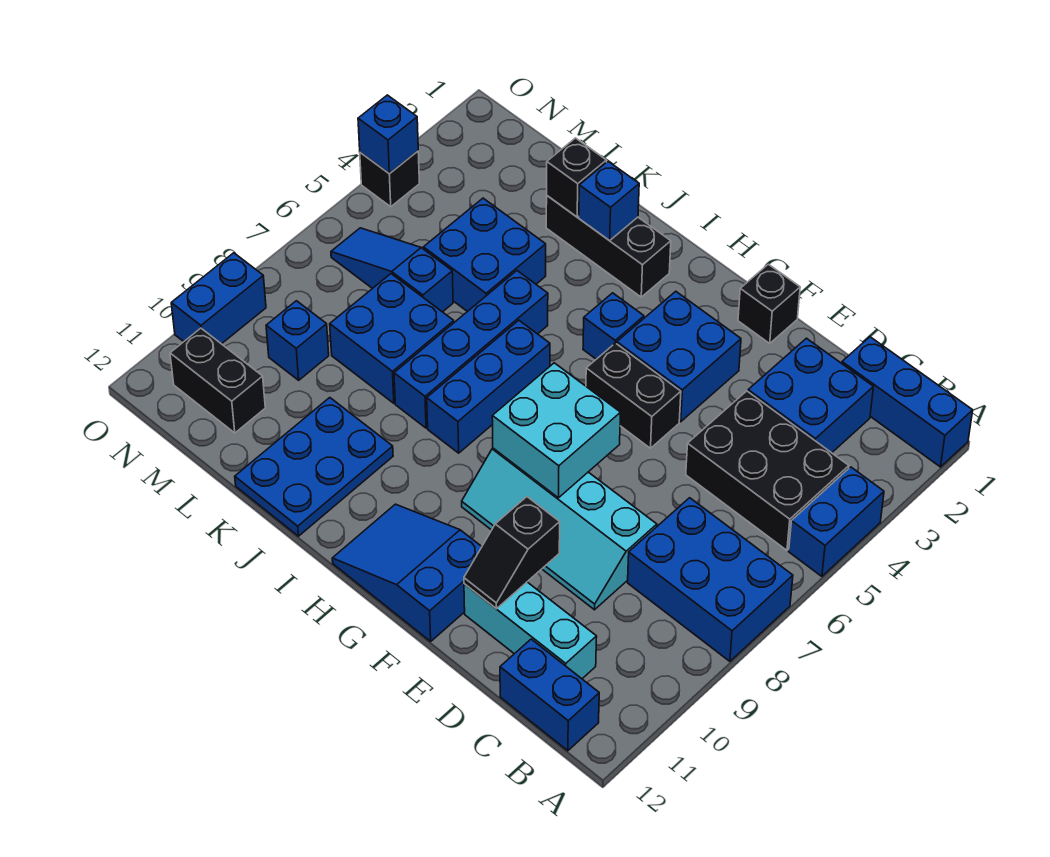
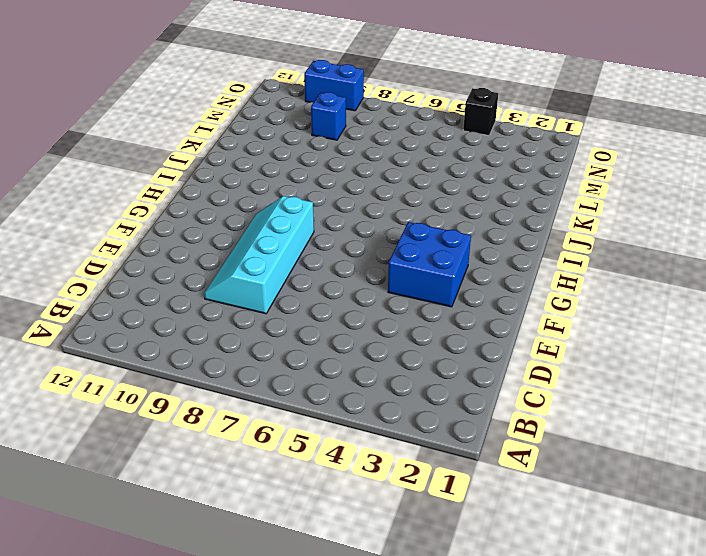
none -> blue 1x3 brick [842,337,973,467]
none -> blue 1x2 brick [789,467,884,576]
none -> blue 2x3 brick [628,498,793,661]

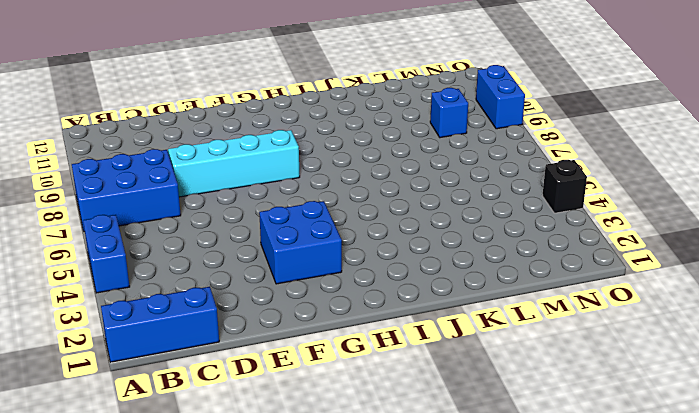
none -> black 2x3 brick [686,391,849,550]
none -> blue 1x2 brick [500,639,599,751]
none -> blue 2x2 brick [748,338,873,453]

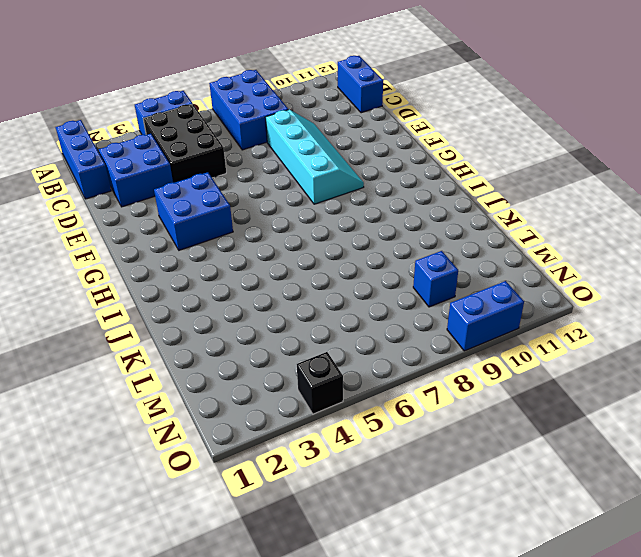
none -> cyan 1x3 brick [464,582,597,679]
none -> black 1x1 brick [738,264,800,343]
none -> black 1x2 brick [586,343,681,448]

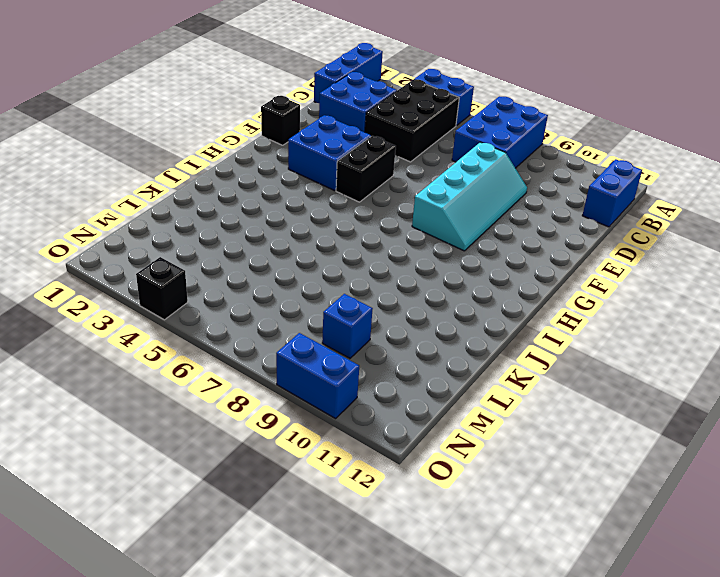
none -> cyan 1x3 brick [464,582,597,679]
none -> blue 2x3 slope [332,504,482,641]
none -> blue 1x1 brick [583,293,644,359]

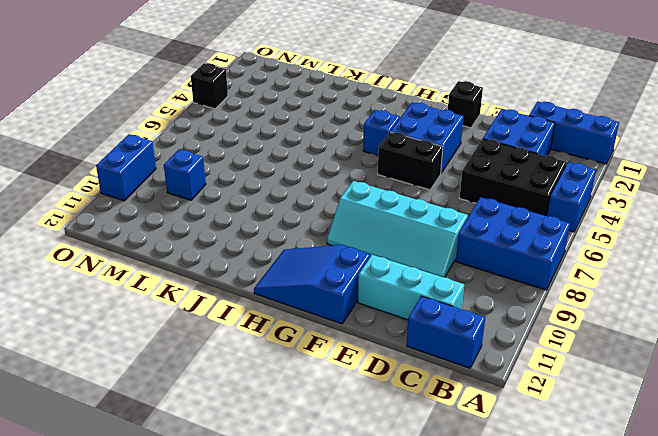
none -> black 1x3 brick [546,196,671,297]
none -> blue 1x3 brick [427,320,550,453]
none -> blue 1x4 brick [394,271,548,428]

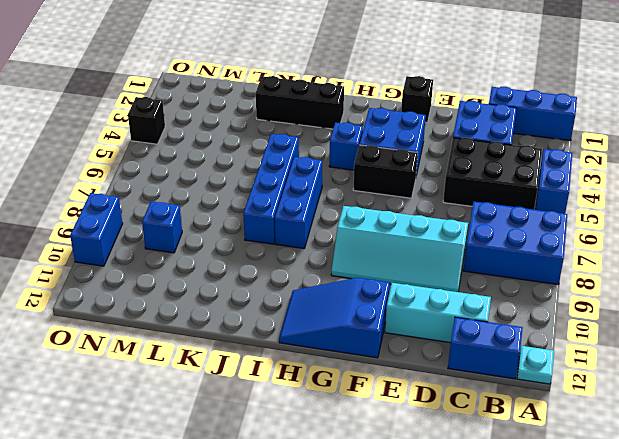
cyan 1x1 plate [517,346,554,384] -> none
none -> blue 2x3 plate [235,398,393,536]
none -> blue 2x2 brick [423,198,546,312]
none -> blue 2x2 brick [330,274,454,403]

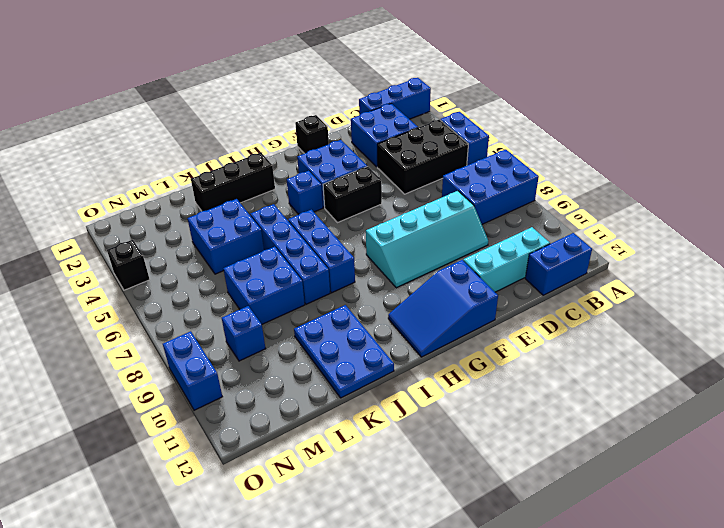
none -> blue 1x3 slope [331,228,453,312]
none -> black 1x2 brick [170,328,265,433]
none -> black 1x2 slope [464,497,560,609]

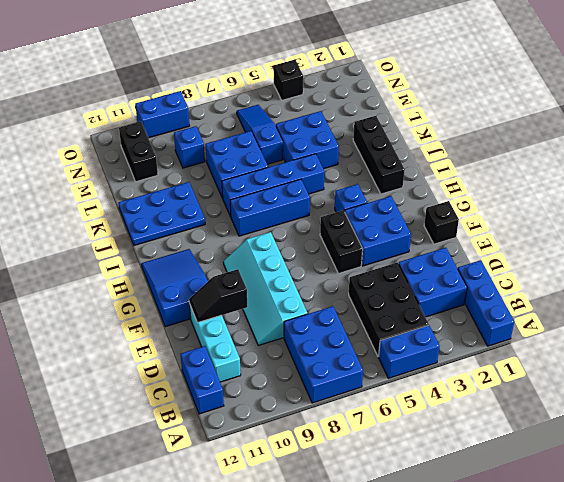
none -> cyan 2x2 brick [492,363,621,498]
none -> blue 1x1 brick [579,161,639,241]
none -> black 1x1 brick [547,138,606,217]

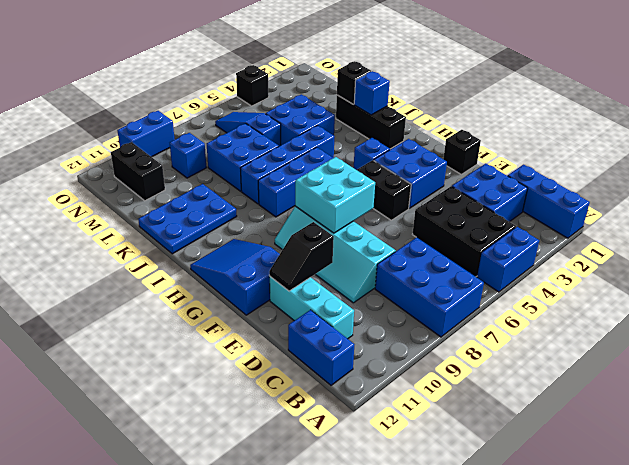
none -> blue 1x1 brick [358,95,418,174]

